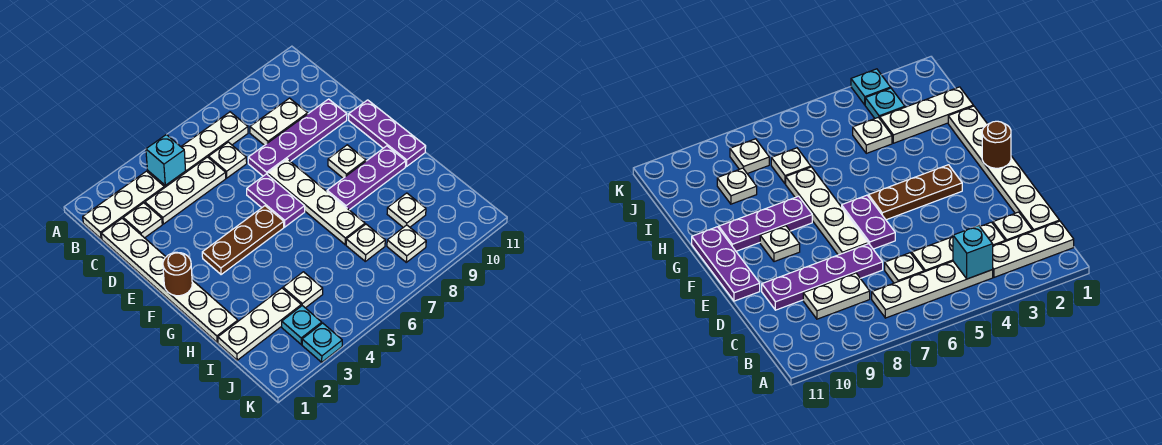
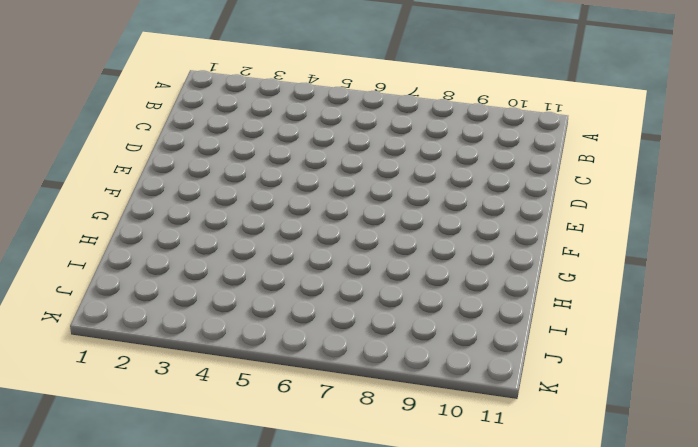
none -> white 1x3 plate [83,171,164,239]
none -> white 1x4 plate [148,112,248,188]
none -> white 1x6 plate [101,219,238,342]

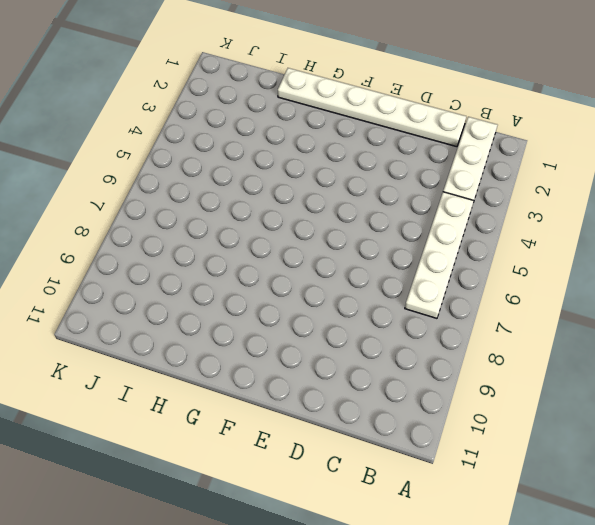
none -> white 1x1 plate [123,203,162,238]
none -> white 1x3 plate [145,157,226,224]
none -> white 1x1 plate [209,142,247,178]

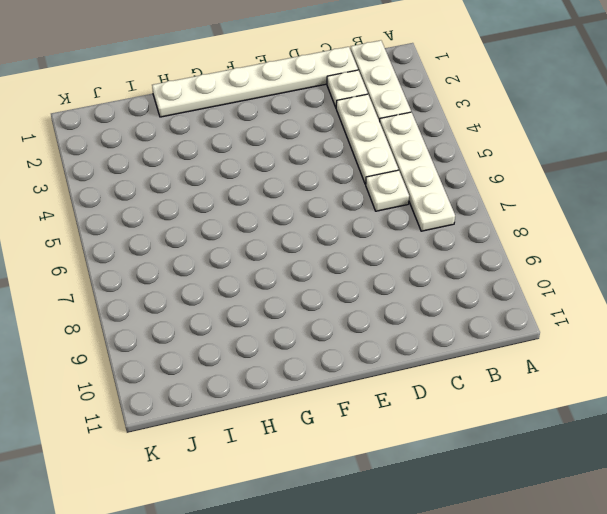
none -> white 1x2 plate [250,98,308,145]
none -> purple 1x4 plate [248,99,347,176]
none -> purple 1x2 plate [247,174,305,227]

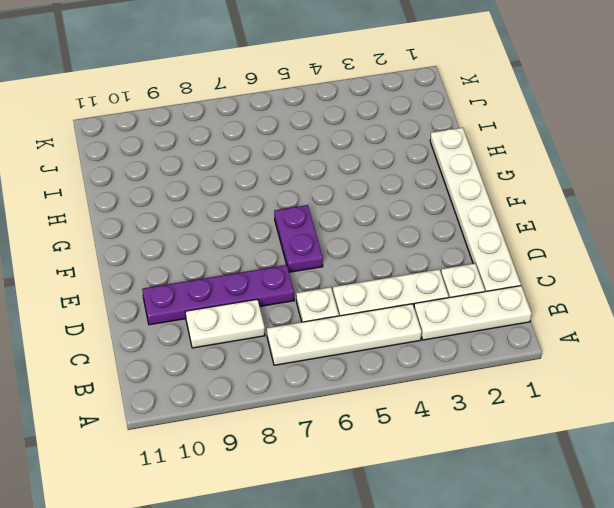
none -> white 1x4 plate [268,159,365,245]
none -> purple 1x3 plate [349,100,426,167]
none -> brown 1x3 plate [202,206,284,275]

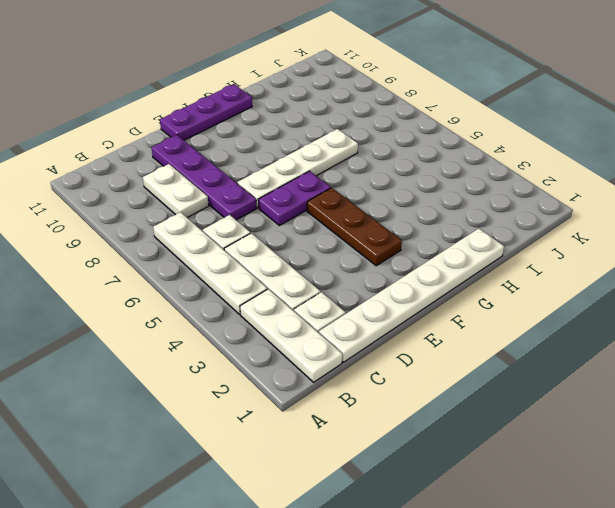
none -> white 1x1 plate [328,145,366,178]
none -> purple 1x3 plate [327,146,406,210]
none -> white 1x3 plate [218,288,301,360]

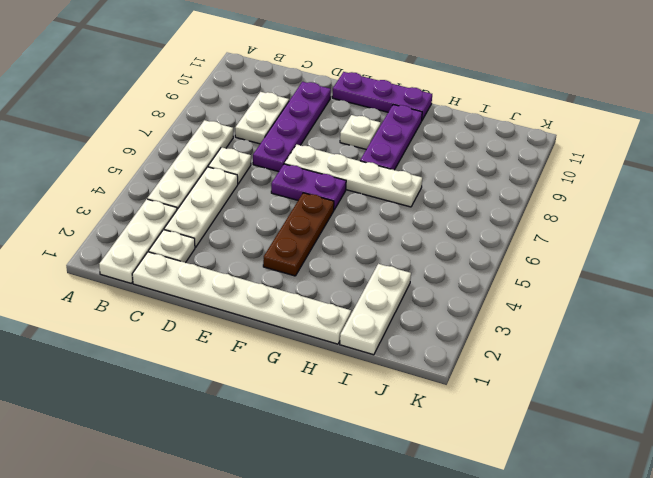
none -> white 1x1 plate [283,272,323,308]
none -> white 1x1 plate [346,224,385,261]
none -> white 1x1 plate [387,193,426,227]

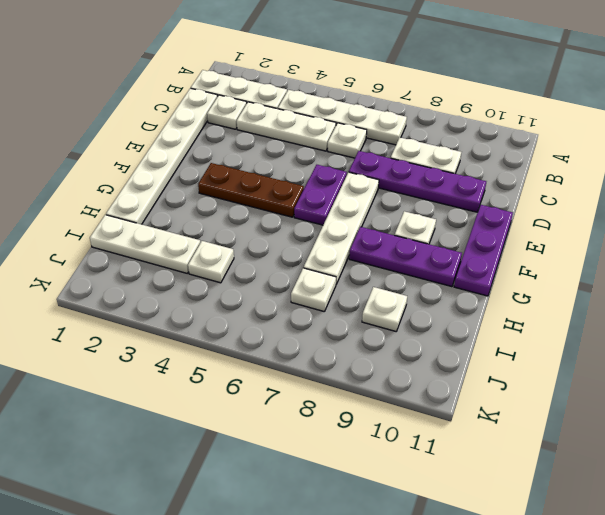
none -> cyan 1x1 plate [282,306,322,344]
none -> white 1x1 plate [387,225,426,262]
none -> cyan 1x1 plate [302,323,342,362]

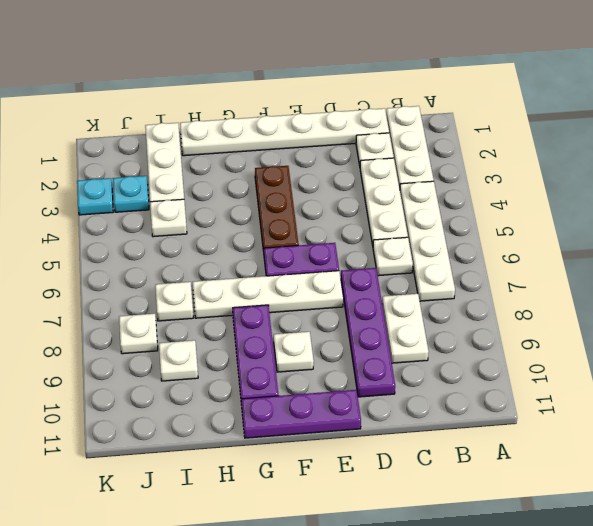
none -> cyan 1x1 brick [146,135,186,185]
none -> brown 1x1 round brick [163,252,192,296]

